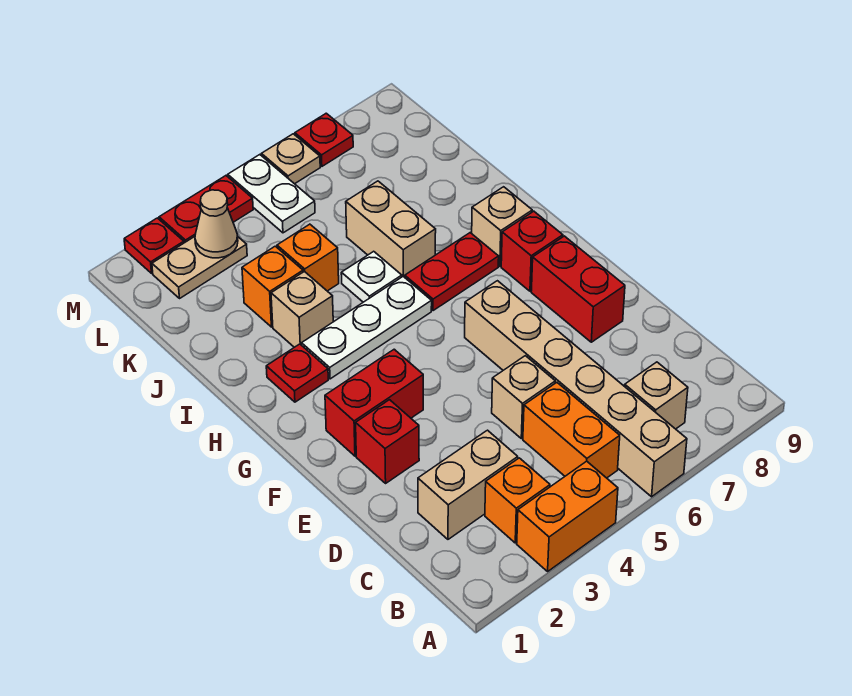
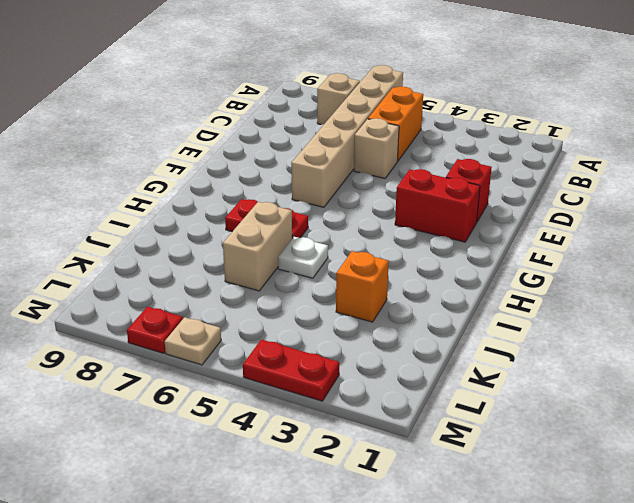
none -> orange 1x2 brick [517,461,618,571]
none -> orange 1x1 brick [485,458,550,543]
none -> tan 1x2 brick [418,430,518,539]

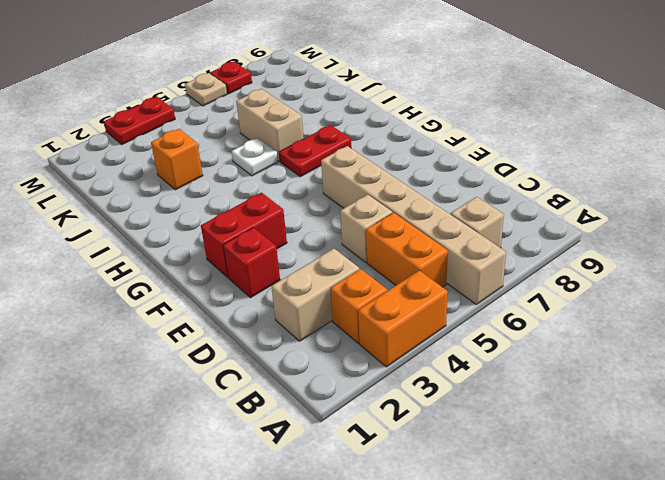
none -> red 1x2 brick [531,236,625,342]
none -> red 1x1 brick [501,211,563,291]
none -> red 1x1 plate [266,344,328,402]

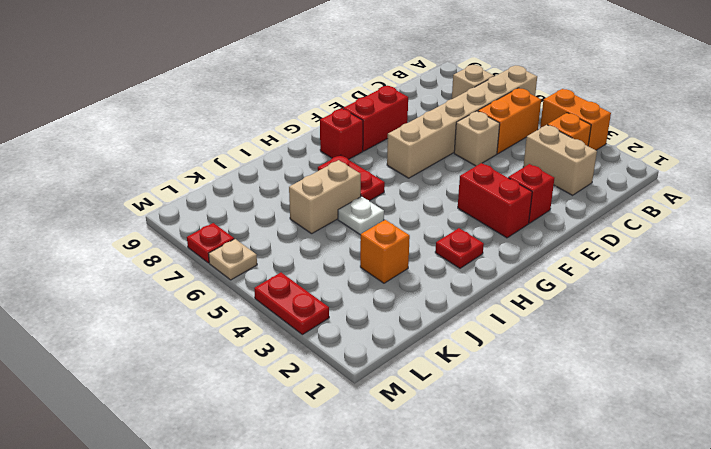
none -> white 1x3 plate [302,277,432,379]
none -> tan 1x1 brick [472,187,532,266]
none -> tan 1x1 brick [271,271,333,347]

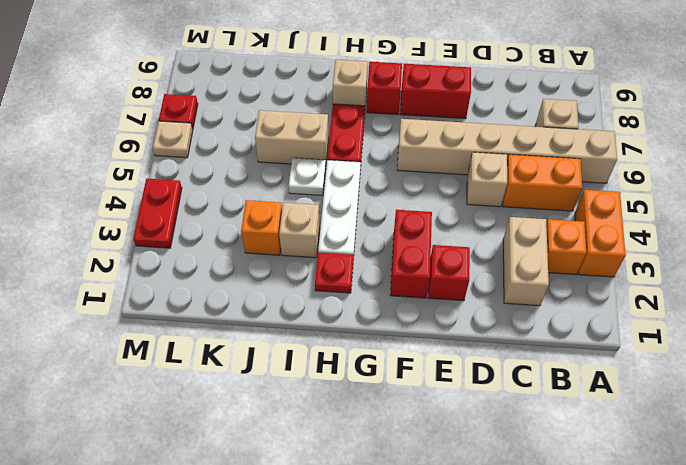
none -> orange 1x1 brick [277,224,339,291]
none -> tan 1x2 plate [152,237,247,298]
none -> white 1x2 plate [228,155,315,233]

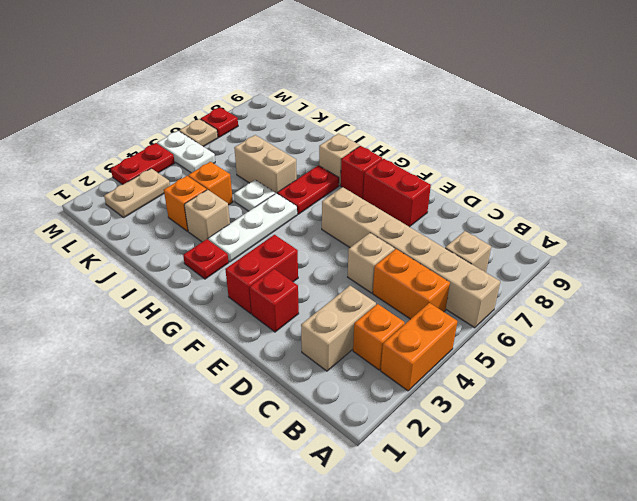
none -> red 1x1 plate [124,218,184,273]
none -> tan 1x1 cone [195,190,238,258]

